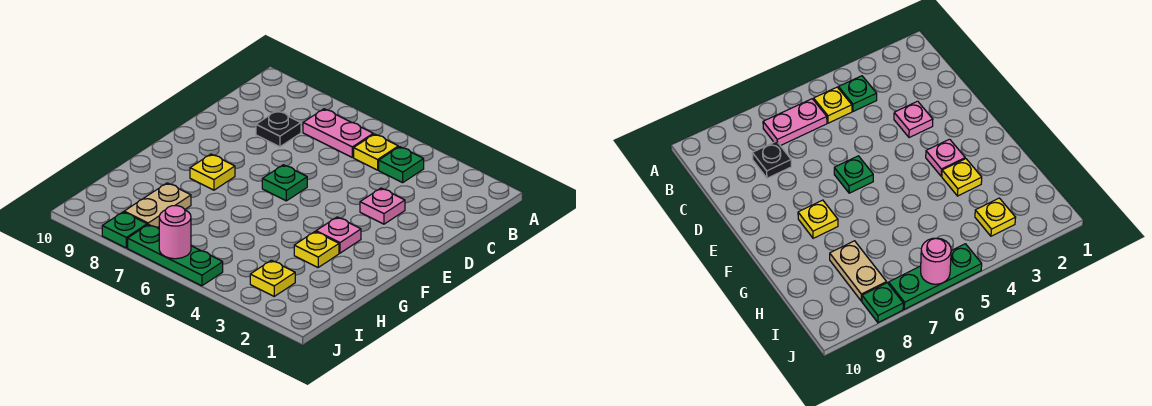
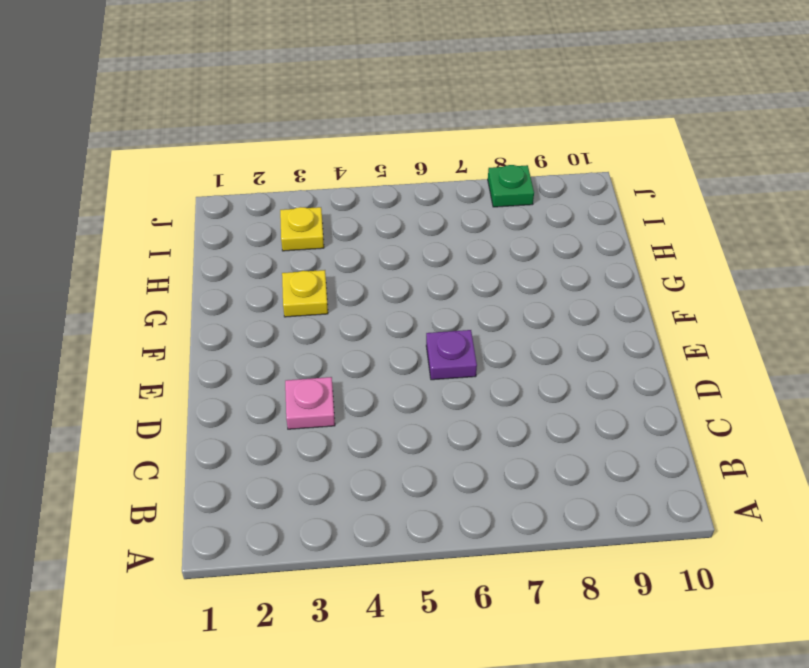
purple 1x1 plate [426,330,477,380] -> green 1x1 plate [262,165,307,201]
none -> green 1x1 plate [379,147,424,183]
none -> yellow 1x1 plate [354,134,398,170]
none -> pink 1x2 plate [303,109,373,157]

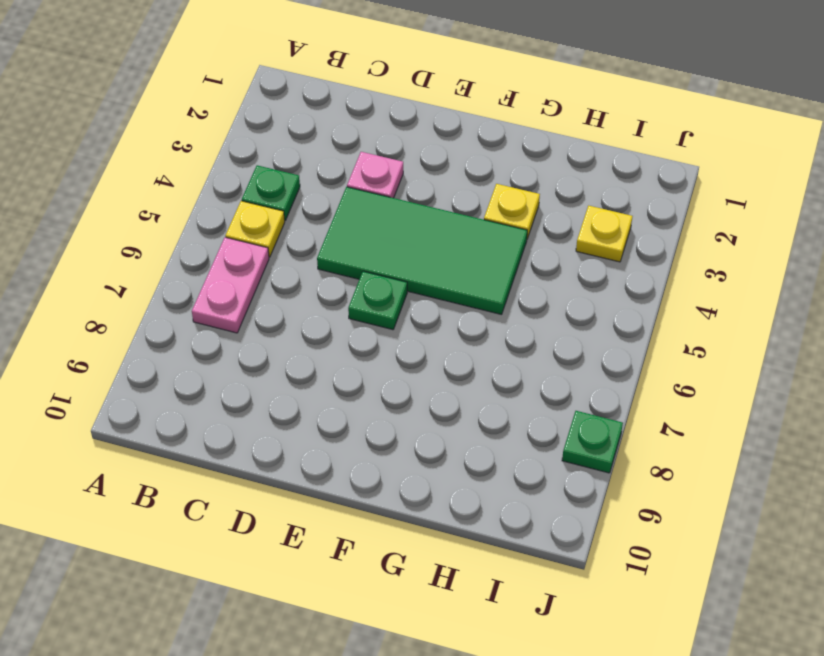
green 2x4 tile [317,187,527,315] -> none
none -> black 1x1 plate [256,111,301,147]
none -> pink 1x1 plate [316,217,361,253]
none -> yellow 1x1 plate [190,154,235,190]

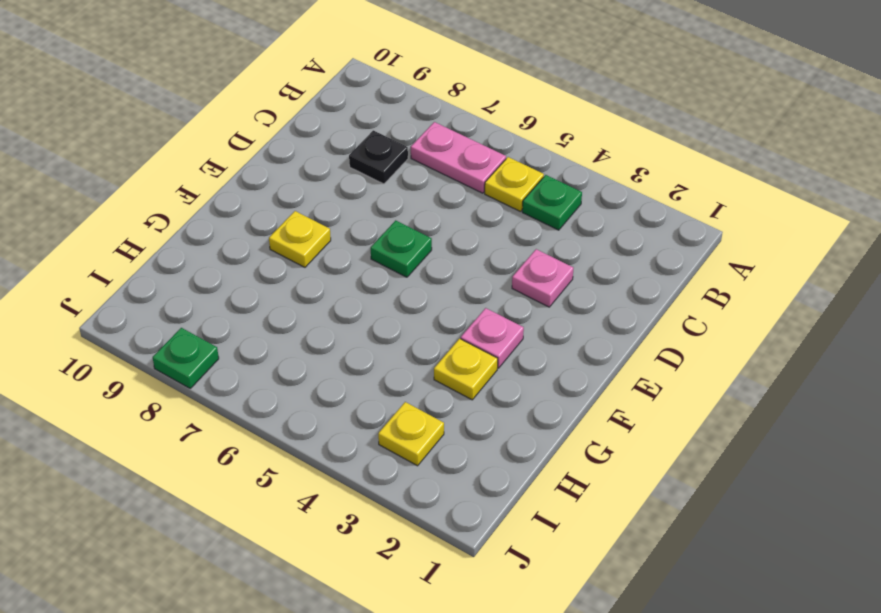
none -> tan 1x2 plate [124,183,191,228]
none -> green 1x3 plate [128,224,223,286]
none -> pink 1x1 round brick [159,206,191,259]

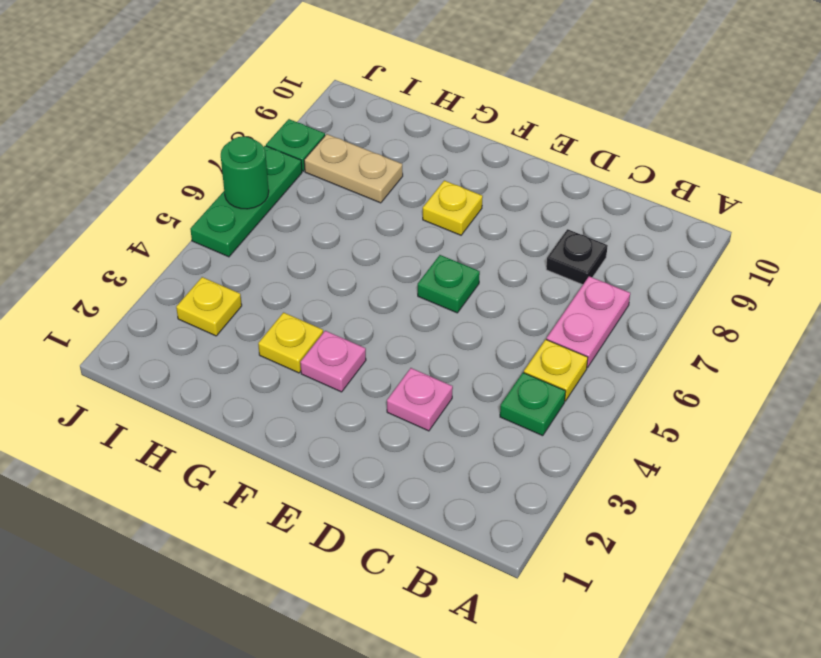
green 1x1 round brick [221,136,269,209] -> pink 1x1 round brick [159,206,191,259]

